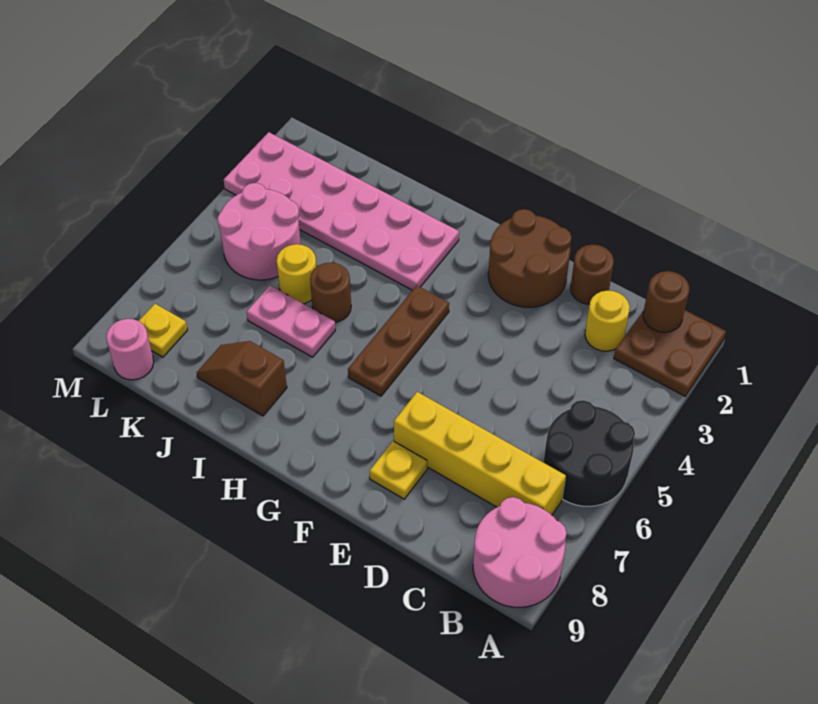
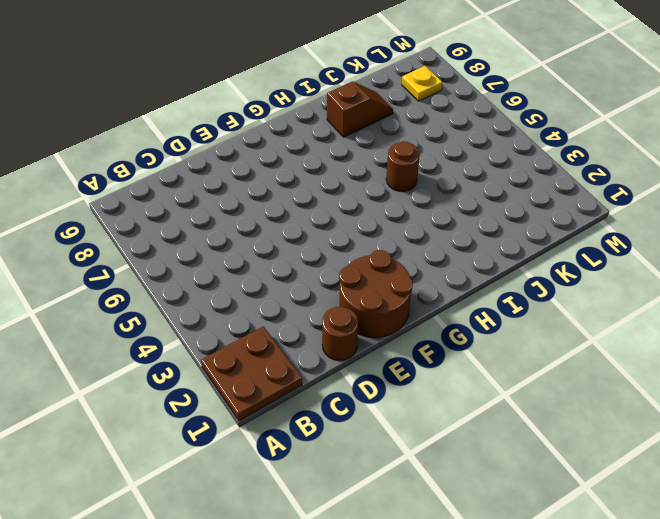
none -> black 2x2 round brick [543,400,635,506]
none -> pink 2x2 round brick [473,497,567,607]
none -> yellow 1x4 brick [394,392,566,515]

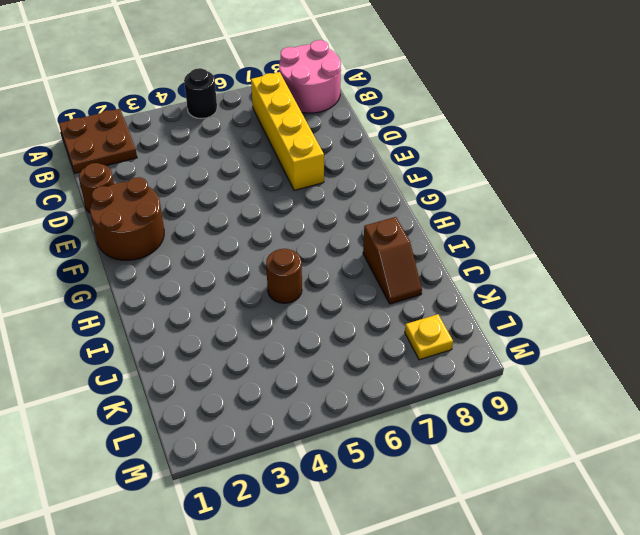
black 1x1 round brick [184,68,217,119] -> black 2x2 round brick [543,400,635,506]
none -> yellow 1x1 round brick [585,291,630,351]
none -> yellow 1x1 plate [370,441,427,499]
none -> brown 1x3 plate [348,286,449,396]

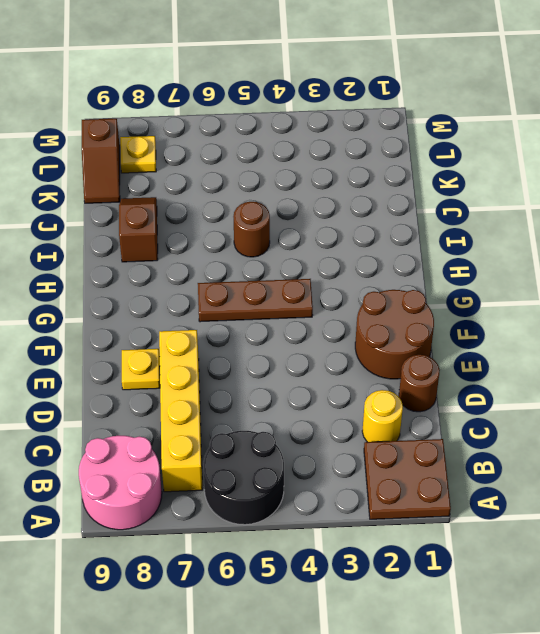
brown 1x2 slope [82,119,120,203] -> pink 1x1 round brick [106,319,154,380]
none -> pink 2x6 plate [224,132,459,290]
none -> pink 1x2 plate [247,286,335,357]
none -> yellow 1x1 round brick [277,244,316,304]

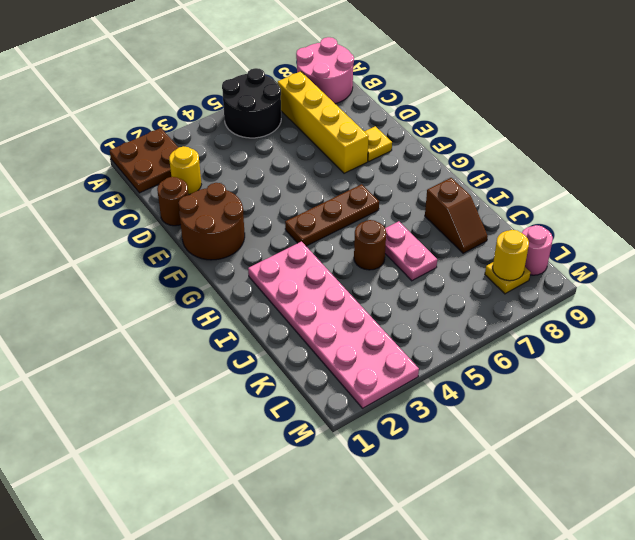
yellow 1x1 round brick [493,230,529,281] -> yellow 1x1 round brick moved to [277,244,316,304]
none -> pink 2x2 round brick [217,183,301,280]
none -> brown 1x1 round brick [643,271,689,332]

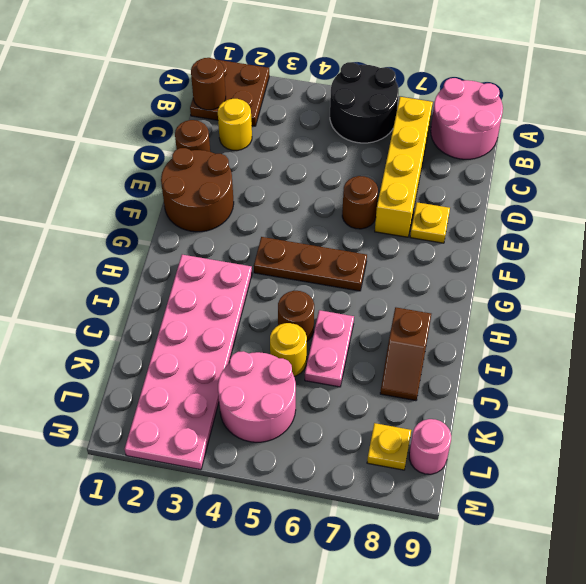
brown 1x1 round brick [342,176,378,229] -> none

